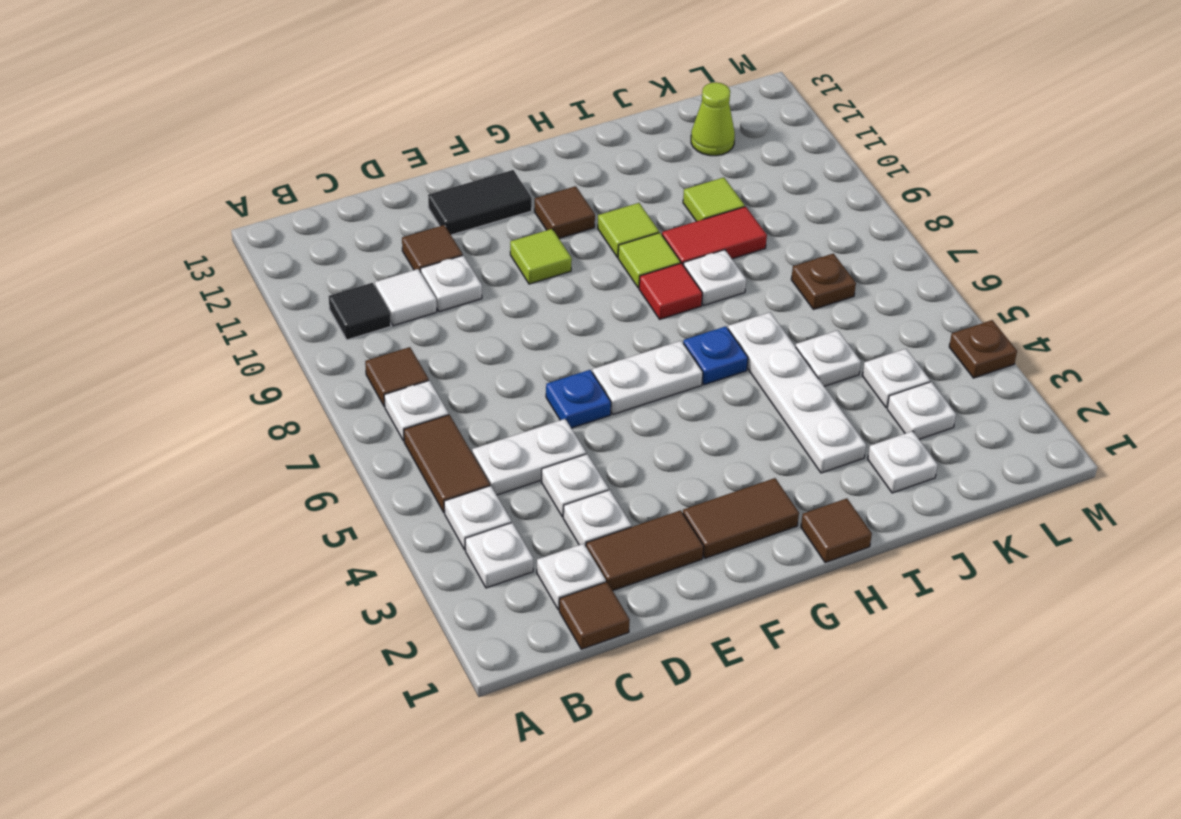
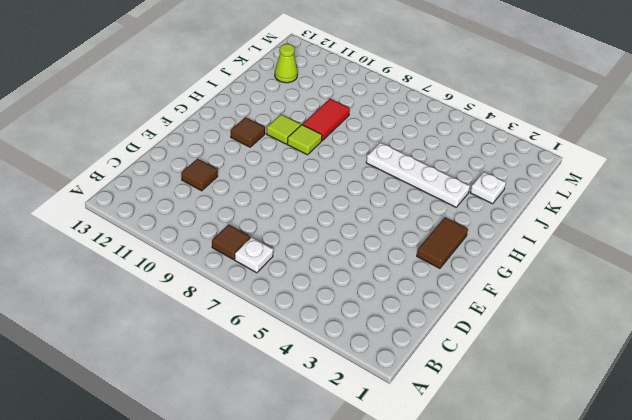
none -> white 1x1 plate [465,523,533,588]
none -> white 1x1 plate [444,486,511,550]
none -> brown 1x2 tile [404,415,490,513]
none -> black 1x1 tile [329,283,391,340]

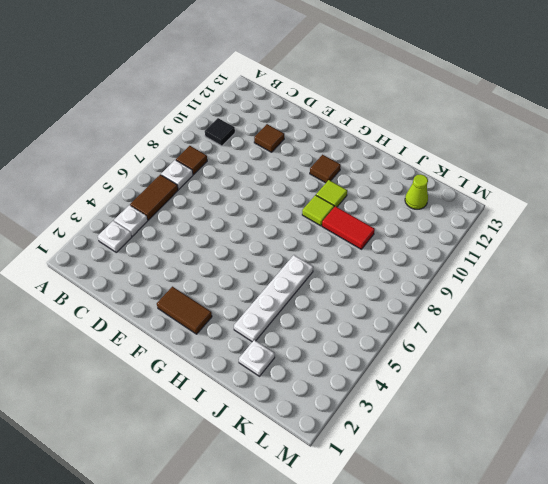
none -> brown 1x1 tile [559,582,630,649]
none -> white 1x1 plate [537,544,606,610]
none -> white 1x2 plate [472,419,586,495]
none -> white 1x1 tile [375,269,437,326]

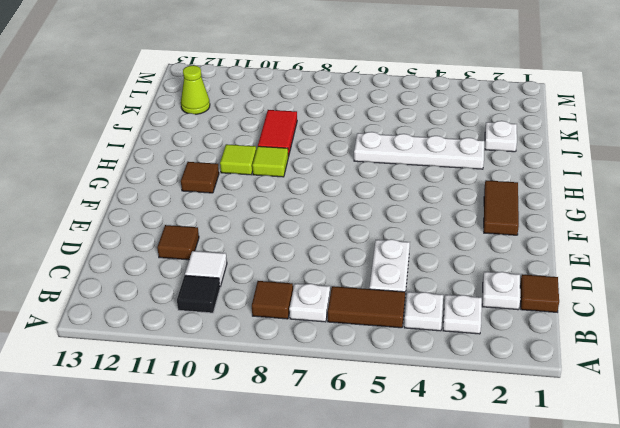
none -> brown 1x2 tile [586,510,704,591]
none -> white 1x1 plate [563,490,632,546]
none -> white 1x1 plate [542,454,609,517]
none -> white 1x1 plate [421,256,482,312]

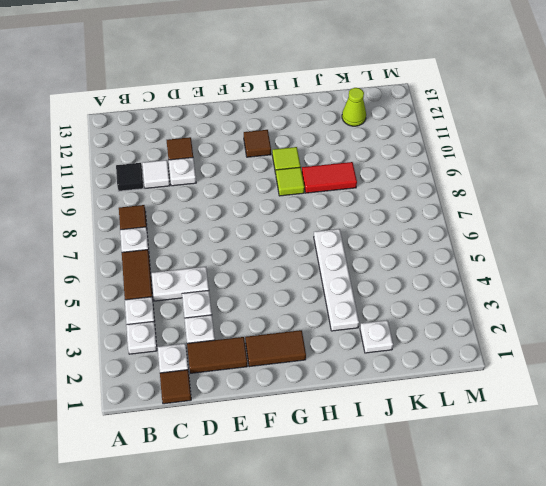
none -> blue 1x1 plate [546,370,611,428]
none -> black 1x2 tile [428,170,532,235]
none -> white 1x2 plate [592,341,703,414]
none -> lime 1x1 tile [510,229,572,284]

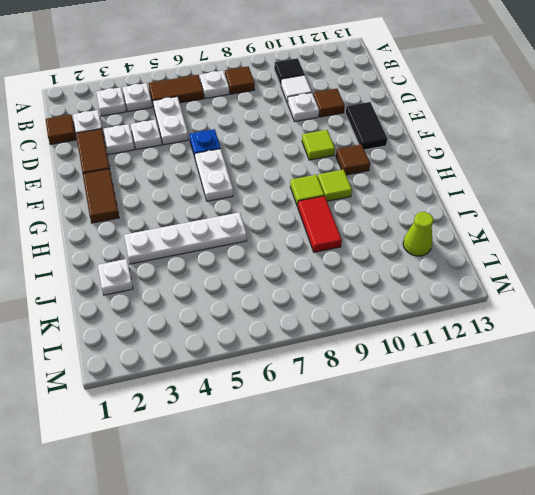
none -> brown 1x1 tile [801,498,872,563]
none -> blue 1x1 plate [683,326,748,385]
none -> red 1x1 tile [639,263,702,319]
none -> white 1x1 plate [684,250,746,305]

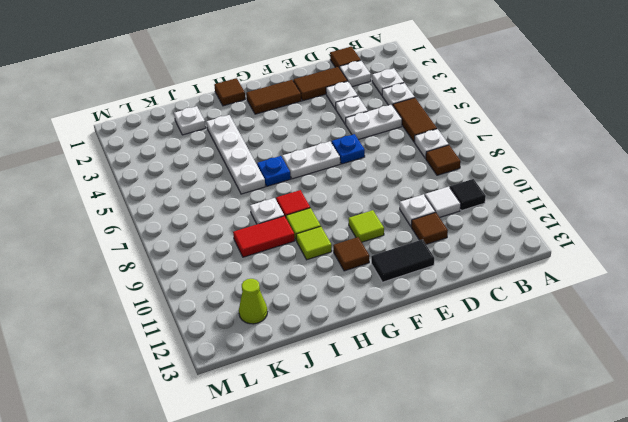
none -> white 1x1 plate [796,330,861,386]
none -> lime 1x1 tile [683,177,745,221]
none -> white 1x1 plate [887,382,956,439]
none -> white 1x1 plate [862,349,930,408]

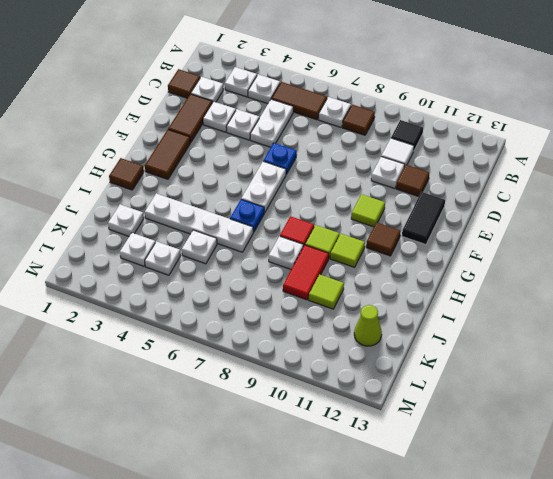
none -> brown 1x1 plate [791,254,856,309]
none -> brown 1x1 plate [949,320,1017,378]

